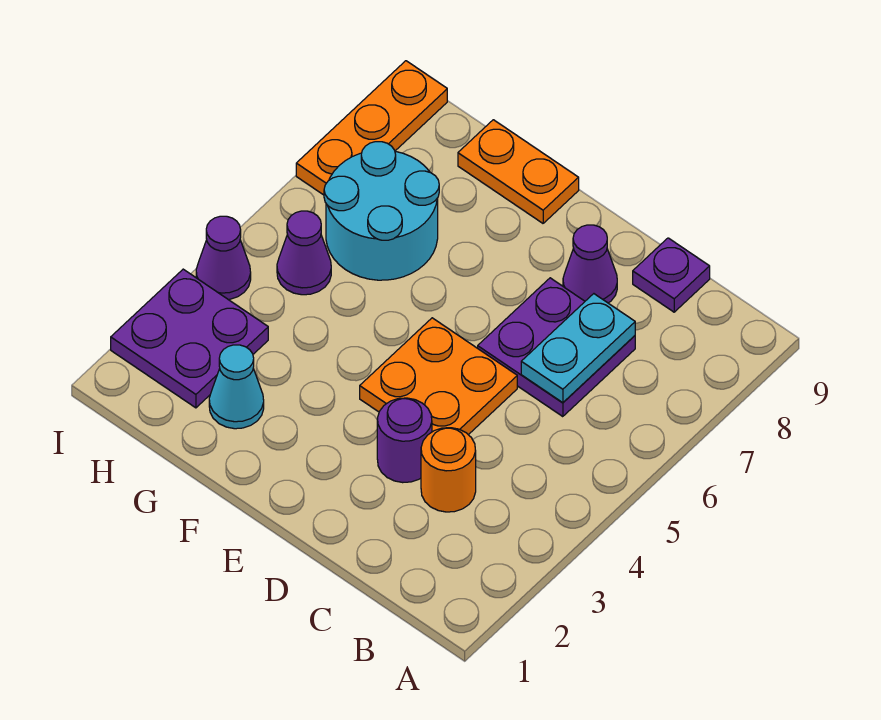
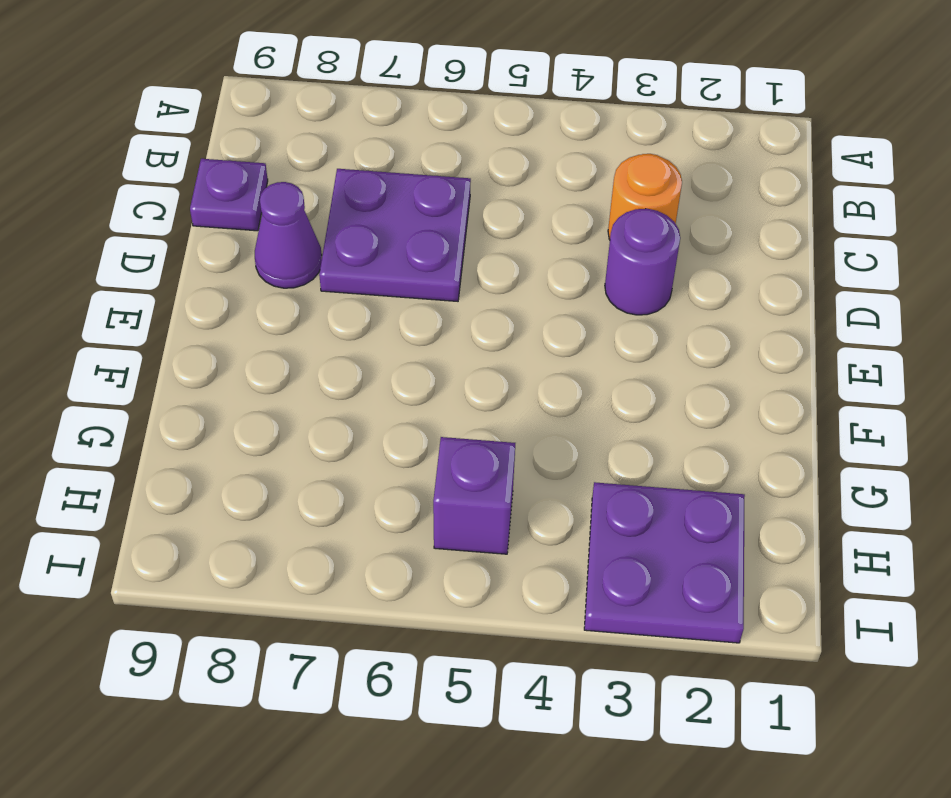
purple 1x1 brick [433,437,515,554] -> purple 1x1 cone [277,211,331,295]
none -> orange 2x2 plate [360,318,517,435]
none -> orange 1x2 plate [458,120,579,223]
none -> cyan 1x1 cone [209,345,264,429]

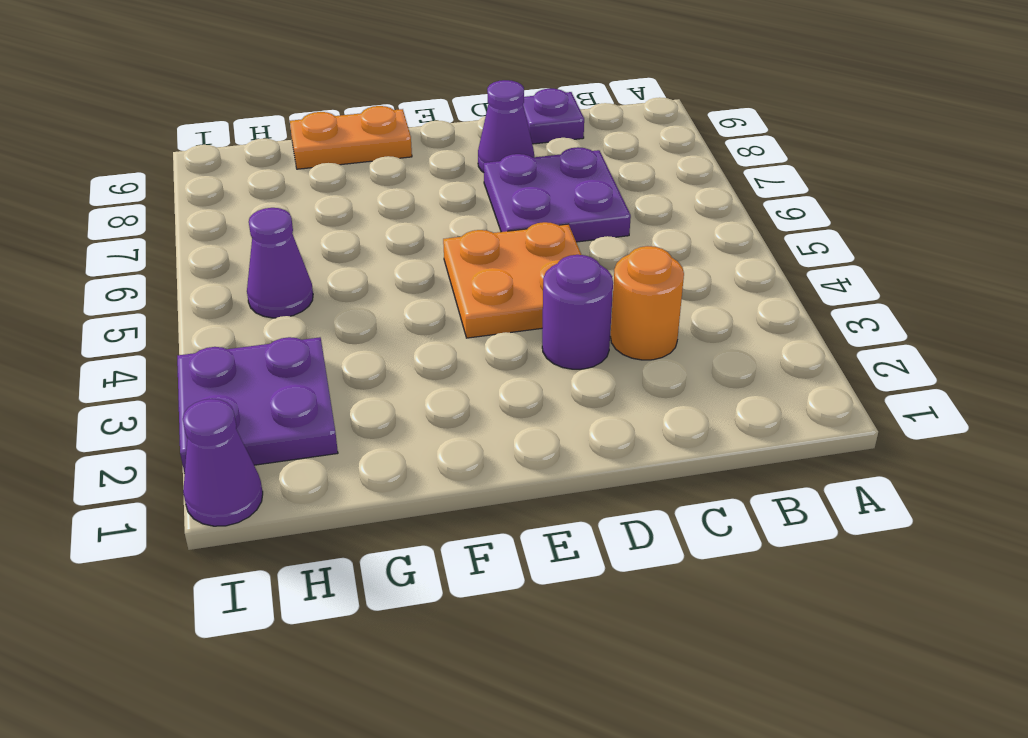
purple 1x1 cone [183,399,263,526] -> purple 1x1 cone moved to [196,216,251,300]
none -> cyan 1x1 cone [209,345,264,429]
none -> cyan 2x2 round brick [324,142,439,280]
none -> orange 1x3 plate [296,61,447,195]

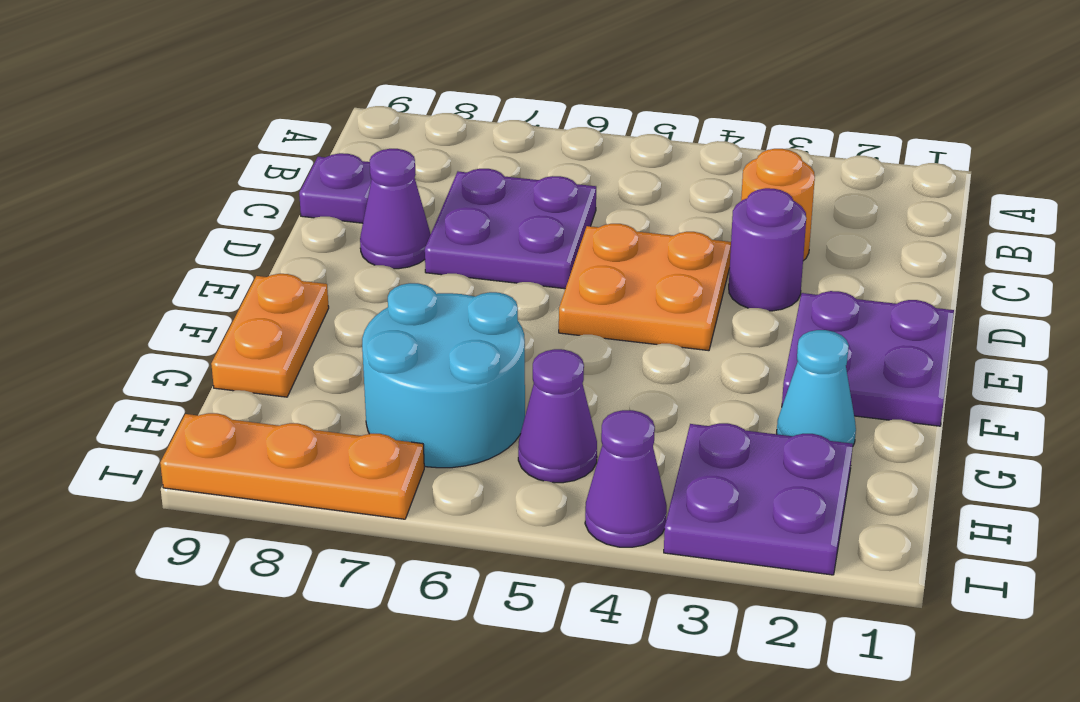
purple 2x2 plate [782,291,954,426] -> none
none -> cyan 1x2 plate [521,294,635,403]

